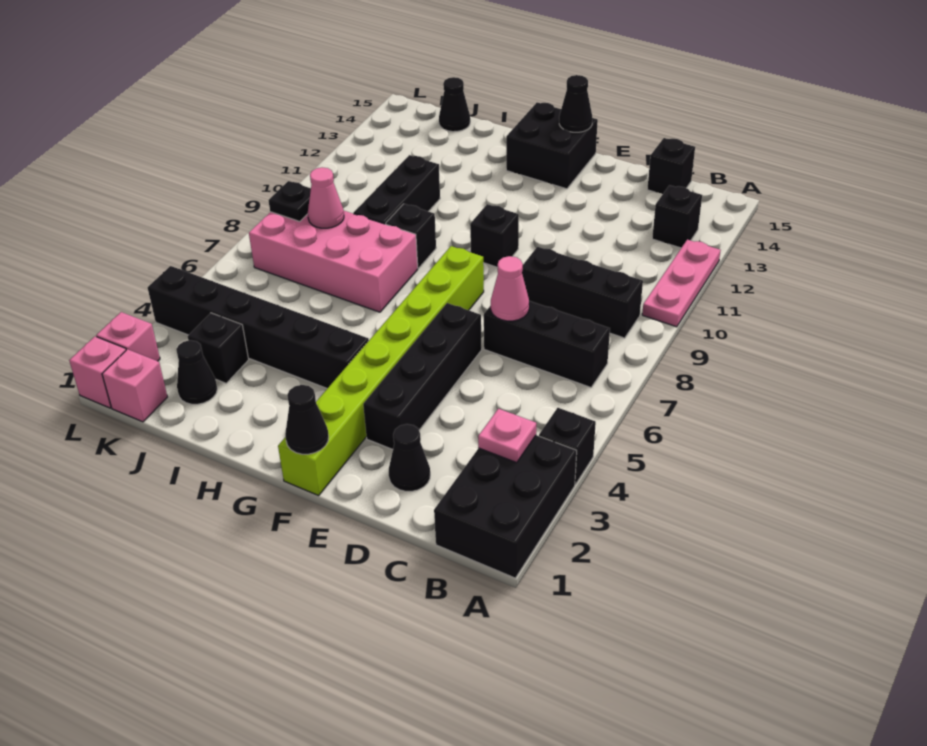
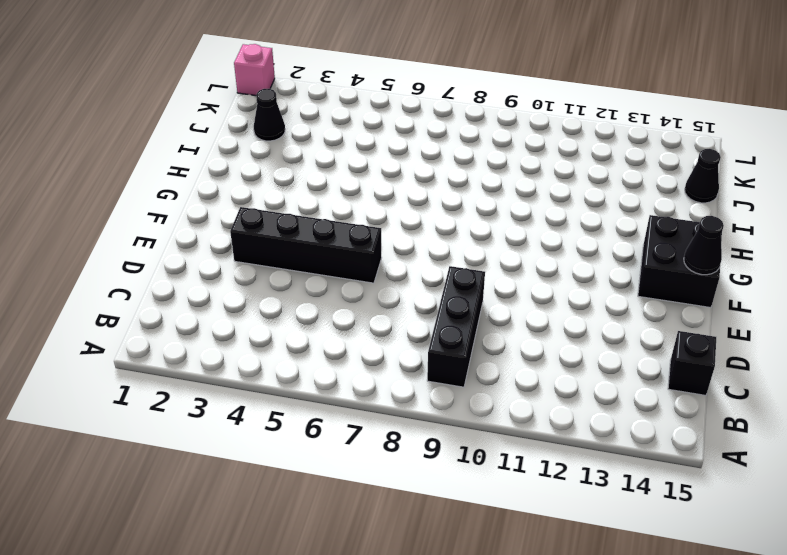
none -> black 2x3 brick [434,435,577,578]
none -> black 1x1 brick [539,408,596,484]
none -> pink 1x3 plate [642,240,721,327]

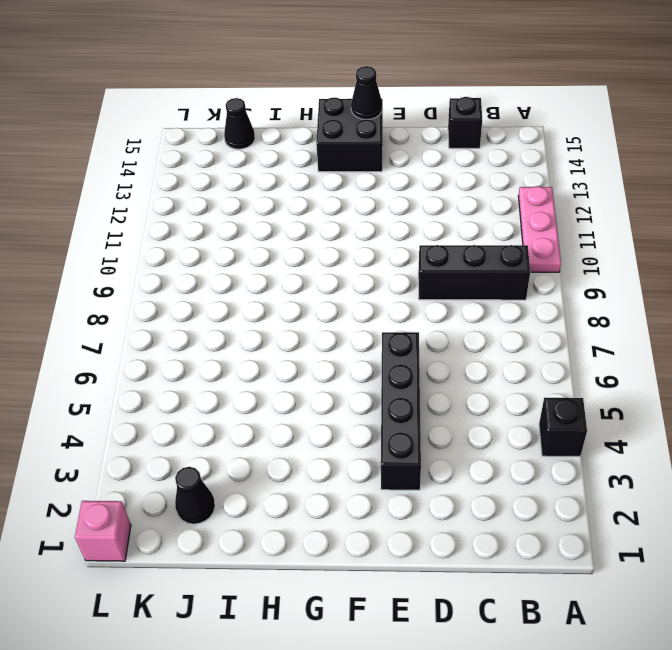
none -> black 2x3 brick [434,435,577,578]
none -> black 1x3 brick [484,301,610,387]
none -> black 1x1 brick [652,185,702,248]

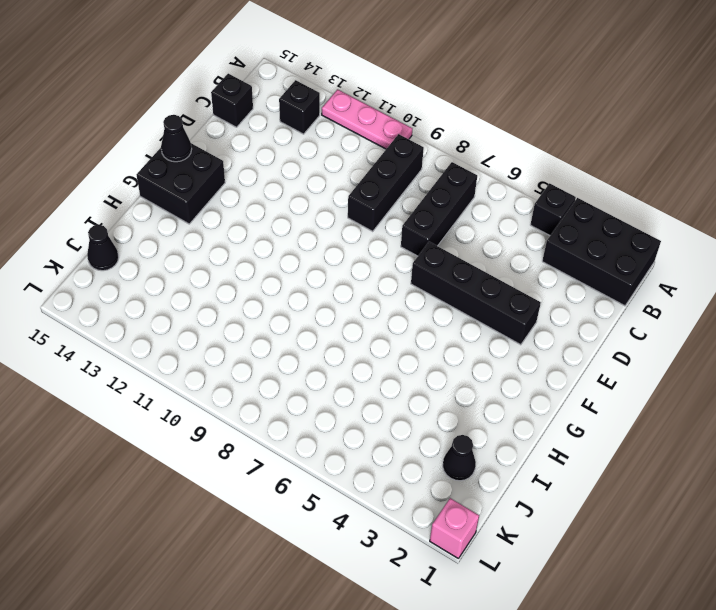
none -> black 1x1 cone [389,424,430,491]
none -> lime 1x8 brick [278,246,484,496]
none -> black 1x1 brick [470,204,519,267]

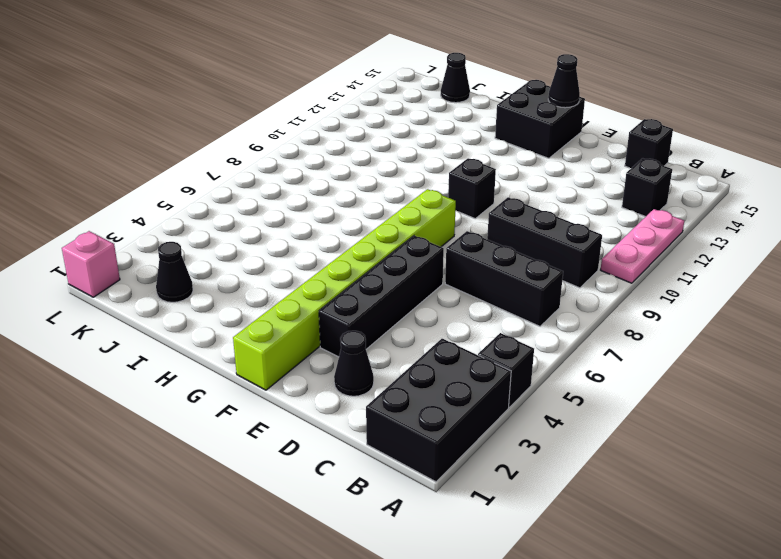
none -> black 1x6 brick [148,266,369,388]
none -> pink 2x4 brick [249,211,418,312]
none -> black 1x1 brick [386,204,436,268]

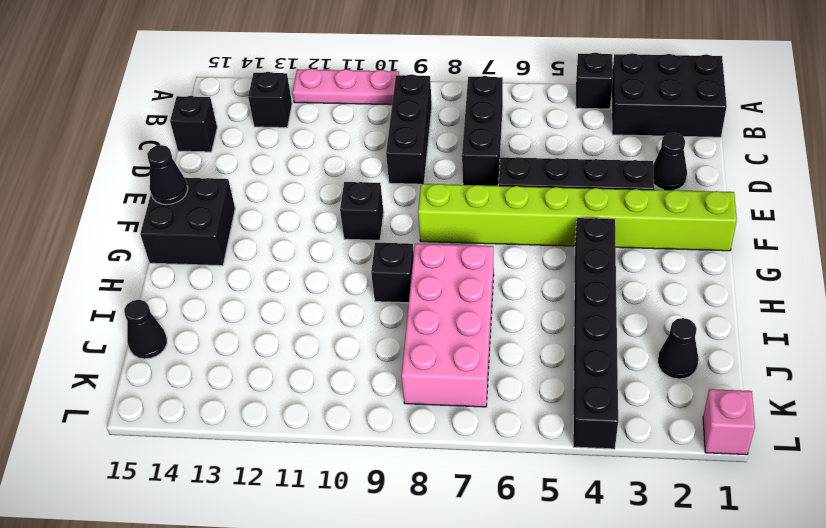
none -> black 1x3 brick [354,155,440,224]
none -> black 1x1 brick [188,313,249,383]
none -> pink 1x1 brick [102,349,167,422]

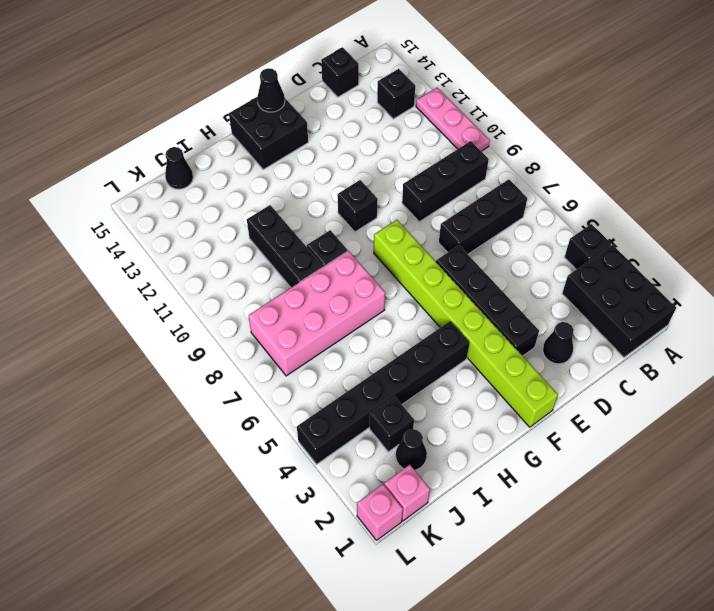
none -> pink 1x1 brick [96,312,160,361]
none -> pink 1x1 plate [478,409,536,463]
none -> pink 1x1 cone [491,256,529,321]

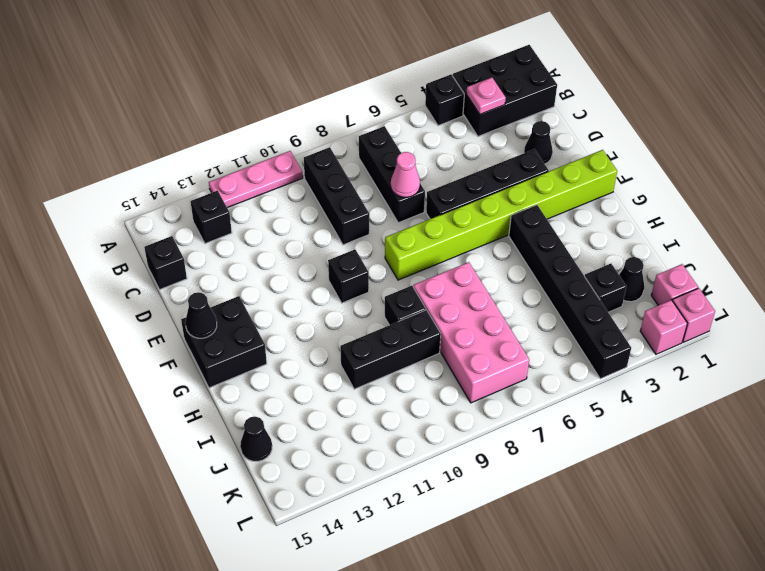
none -> black 1x1 cone [285,385,329,454]
none -> pink 1x1 cone [308,167,344,228]
none -> black 1x1 plate [269,181,311,222]

